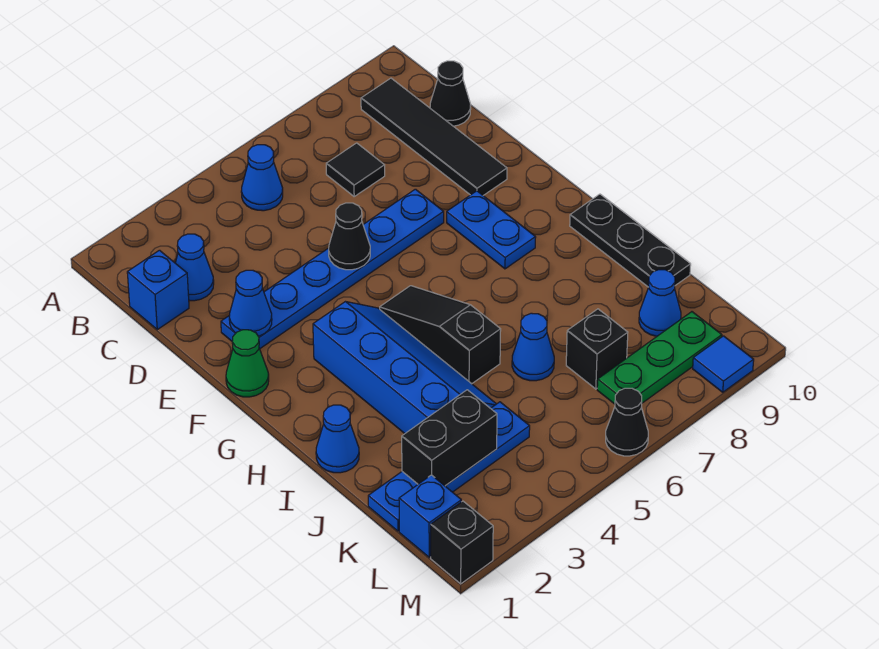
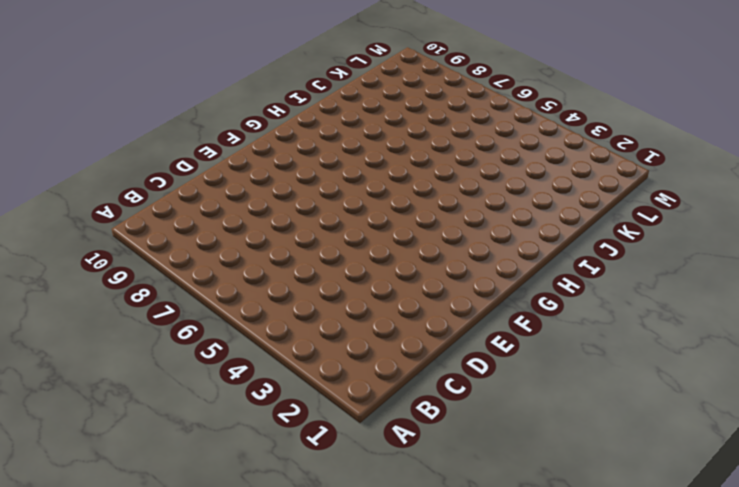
none -> blue 1x1 cone [241,145,283,211]
none -> black 1x4 tile [361,78,507,195]
none -> blue 1x1 brick [127,250,189,330]

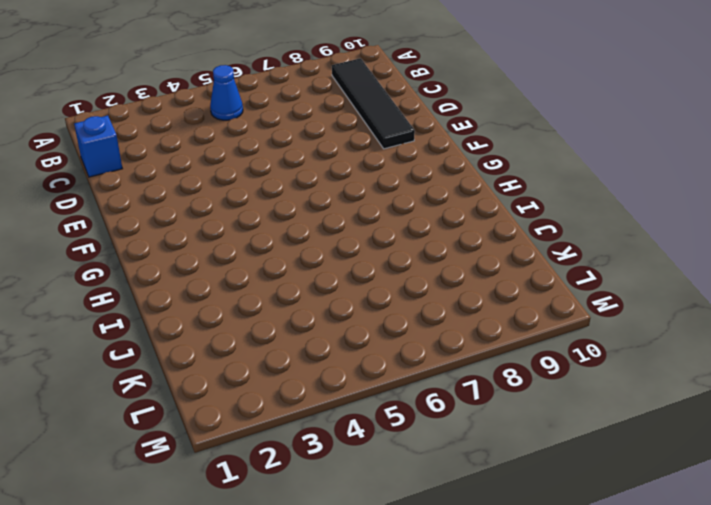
none -> blue 1x1 cone [176,234,214,301]
none -> black 1x1 tile [326,143,385,196]
none -> black 1x1 cone [430,61,471,126]

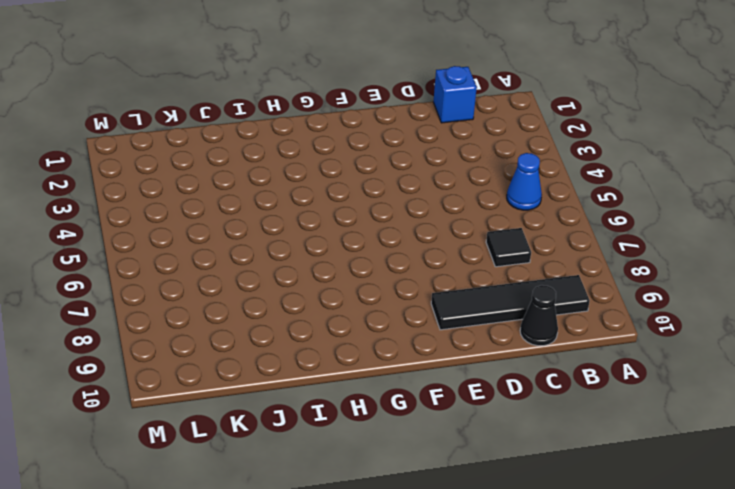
none -> blue 1x1 cone [176,234,214,301]
none -> blue 1x6 plate [221,189,444,348]
none -> green 1x1 cone [226,330,269,397]

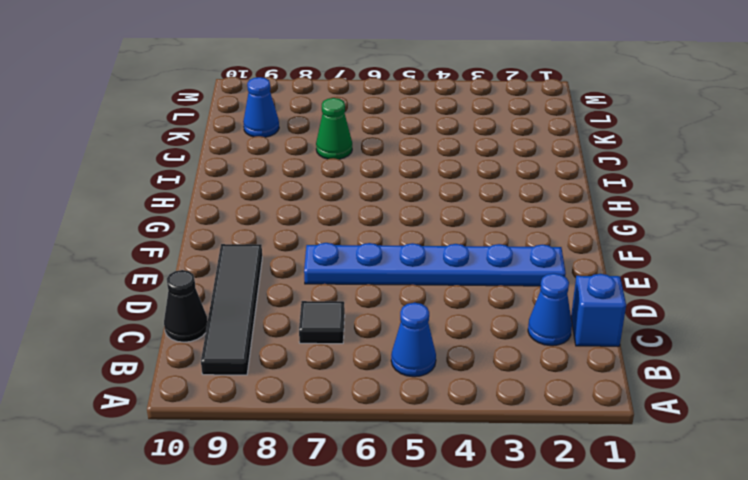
green 1x1 cone [316,98,352,159] -> green 1x1 cone moved to [226,330,269,397]
none -> blue 1x2 plate [447,191,536,269]
none -> blue 2x4 slope [313,302,496,433]
none -> black 1x3 slope [380,286,501,384]

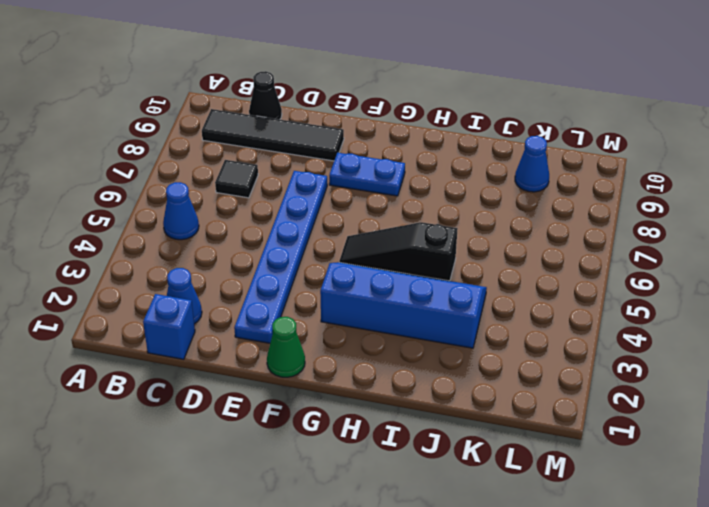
none -> black 1x3 plate [570,194,691,287]
none -> blue 1x1 cone [316,405,359,473]
none -> blue 1x1 cone [512,313,554,381]

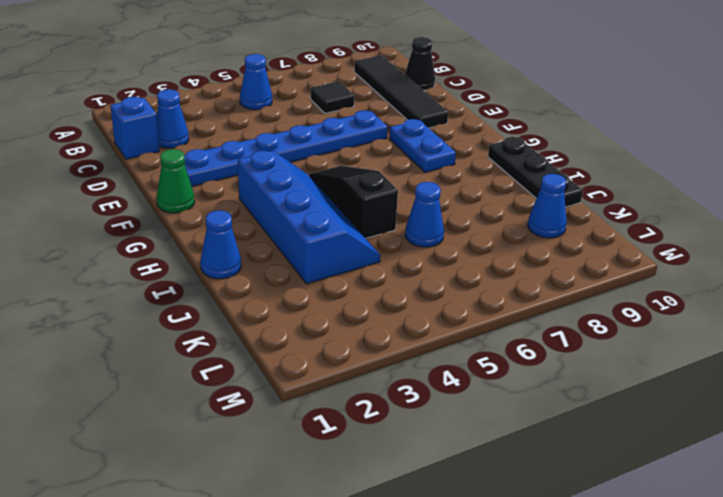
none -> blue 1x4 plate [368,402,530,531]
none -> black 1x1 brick [566,309,628,389]
none -> blue 1x1 brick [399,475,461,557]

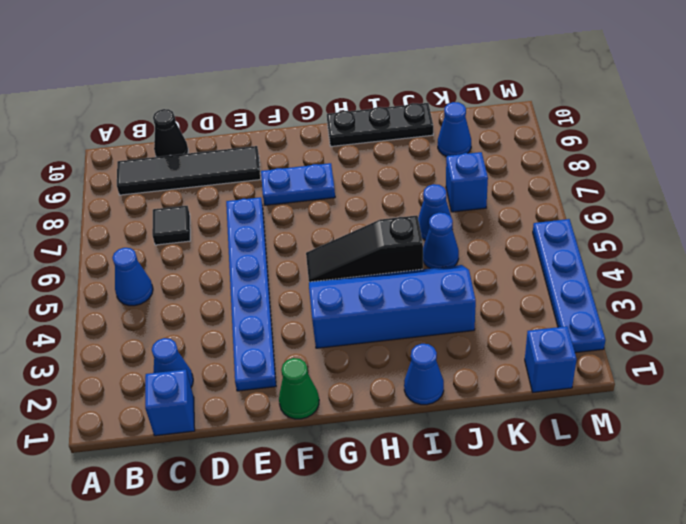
blue 1x1 cone [423,213,459,268] -> blue 1x1 cone moved to [229,270,272,336]
blue 1x1 brick [446,152,488,212] -> black 1x1 brick [566,309,628,389]
blue 1x4 plate [533,219,605,353] -> blue 1x4 plate moved to [368,402,530,531]
none -> green 1x3 plate [597,312,722,404]
none -> black 1x1 brick [431,501,493,584]
none -> black 1x1 cone [606,388,648,456]

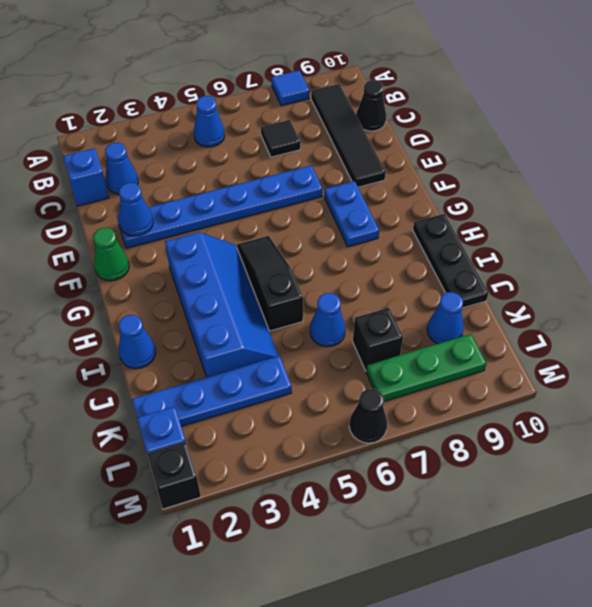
blue 1x1 tile [272,70,309,106] -> blue 1x1 tile moved to [693,336,754,392]
none -> black 1x1 cone [329,203,370,270]
none -> black 1x2 brick [402,390,497,486]

